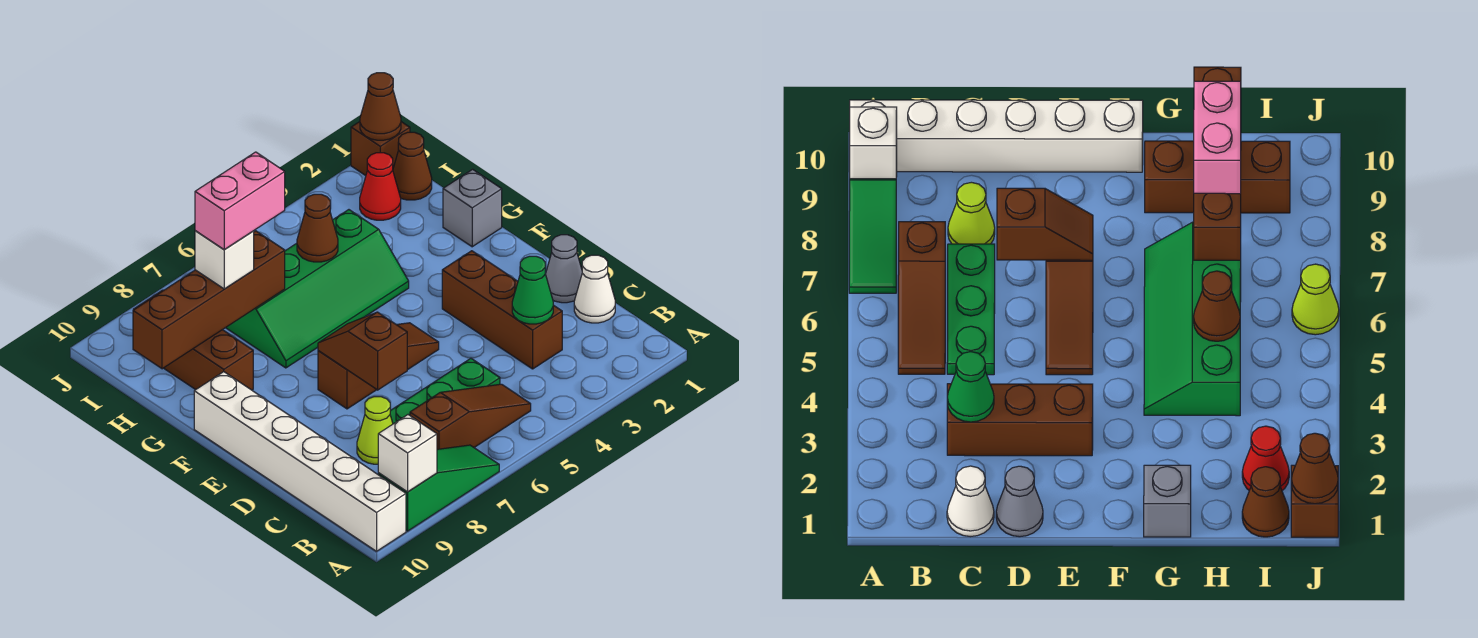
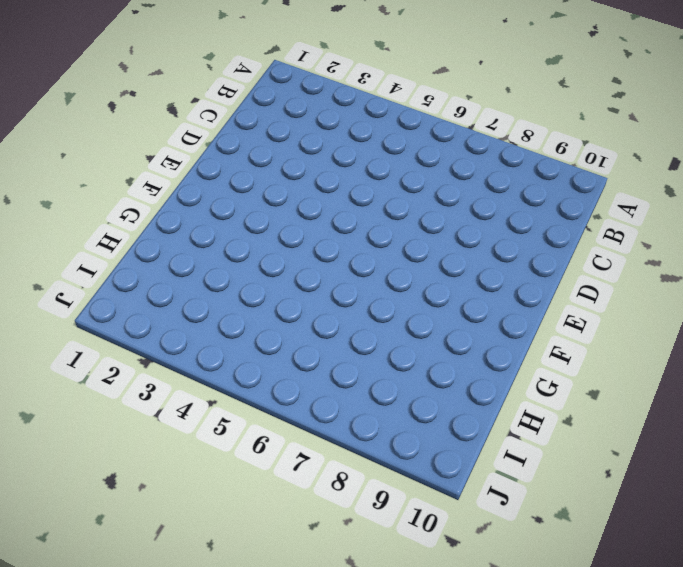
none -> green 1x3 slope [378,445,499,531]
none -> white 1x6 brick [194,372,406,551]
none -> brown 1x3 slope [410,384,531,449]

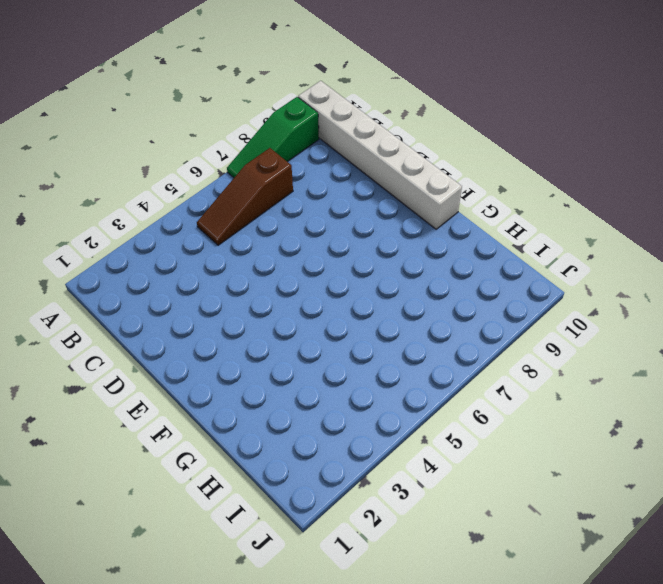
none -> white 1x1 cone [574,255,615,323]
none -> brown 1x3 brick [442,251,562,369]
none -> green 1x3 plate [390,358,500,424]

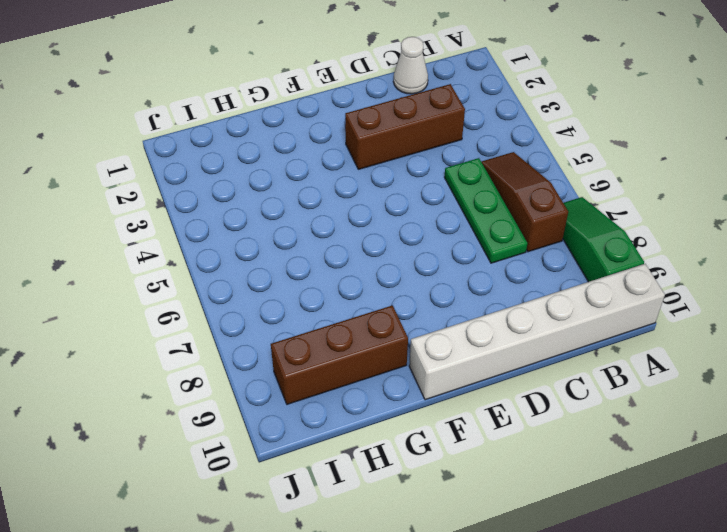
none -> lime 1x1 cone [357,397,393,464]
none -> grey 1x1 cone [546,235,582,303]
none -> brown 1x3 slope [318,323,439,409]

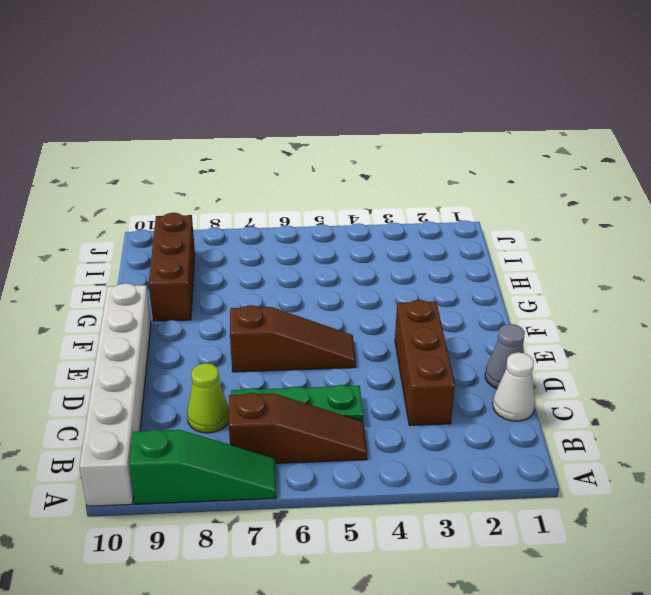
none -> grey 1x1 brick [443,169,502,247]
none -> green 2x4 slope [226,210,409,368]
none -> brown 1x1 cone [393,132,432,200]

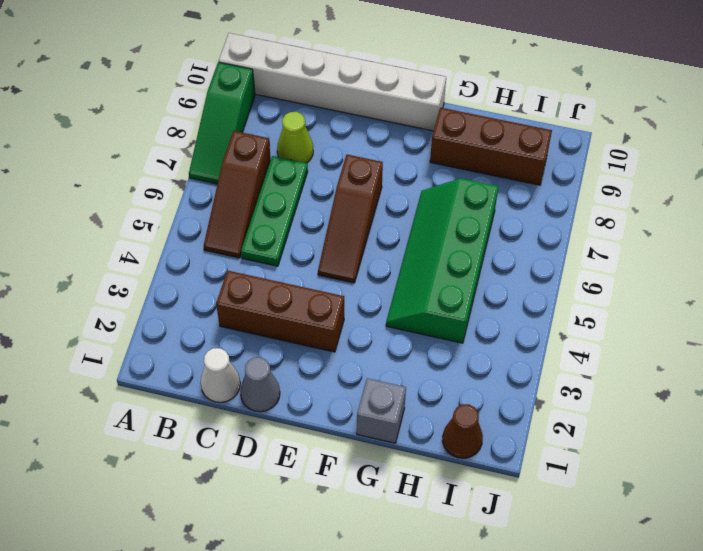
none -> red 1x1 cone [360,153,401,220]
none -> brown 1x1 brick [351,122,410,176]
none -> lime 1x1 cone [1292,264,1339,335]

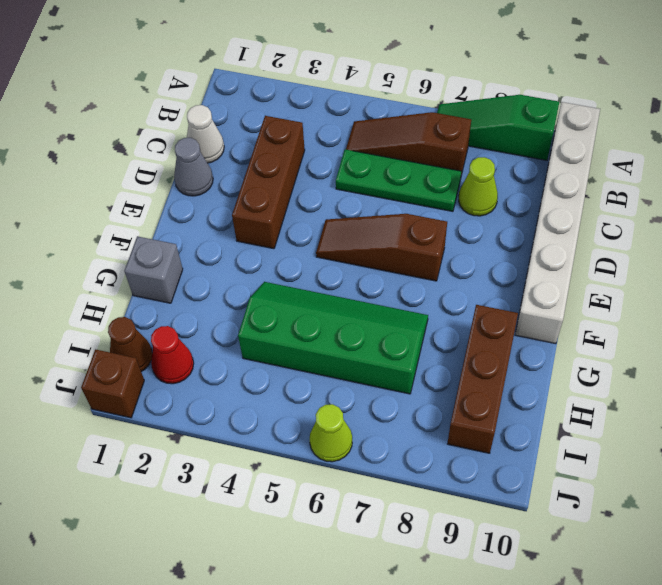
none -> white 1x1 brick [378,415,437,492]
none -> green 1x1 cone [512,256,553,324]
none -> brown 1x2 slope [318,312,407,390]

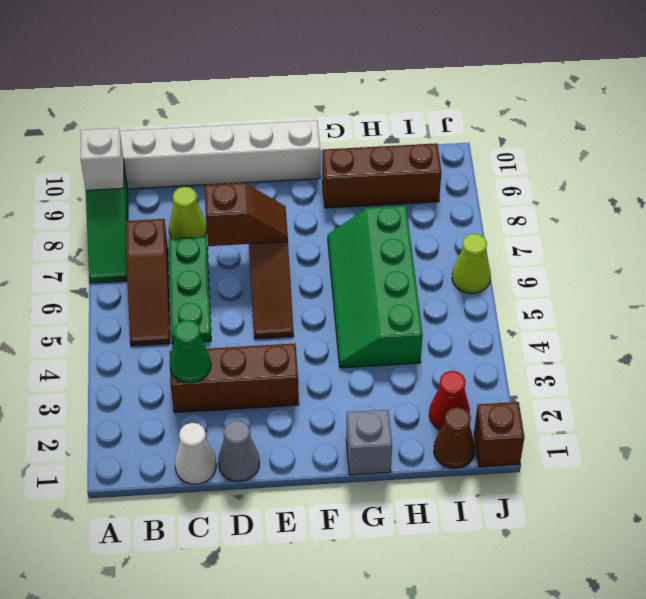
none -> brown 1x1 cone [297,194,338,262]
none -> brown 1x4 brick [133,231,285,369]
none -> brown 1x1 cone [360,73,401,140]

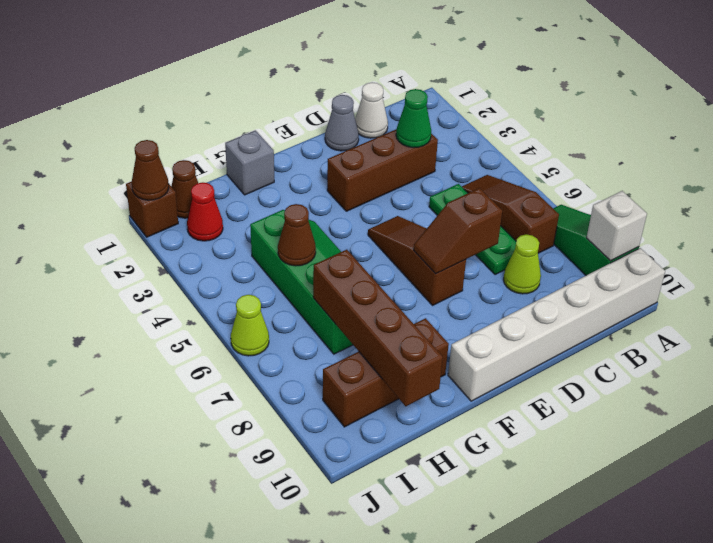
none -> white 1x1 brick [195,231,254,289]
none -> pink 1x2 brick [195,152,285,250]

